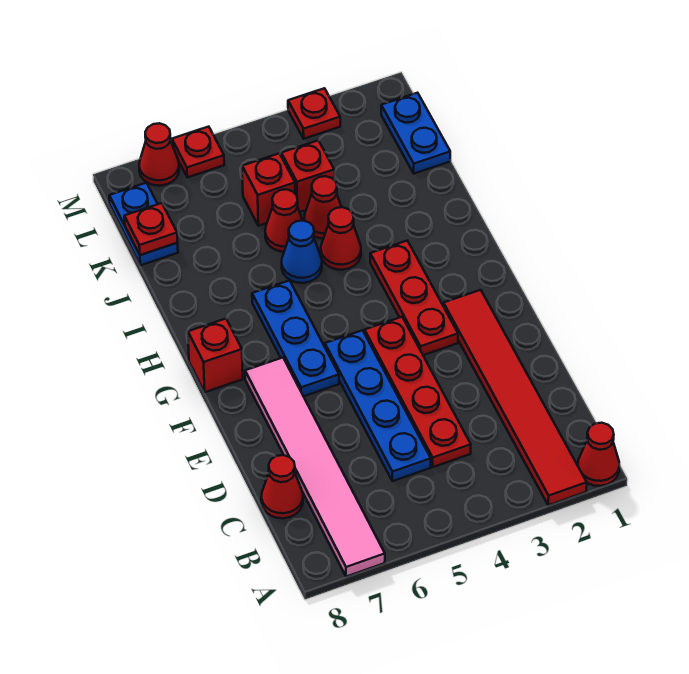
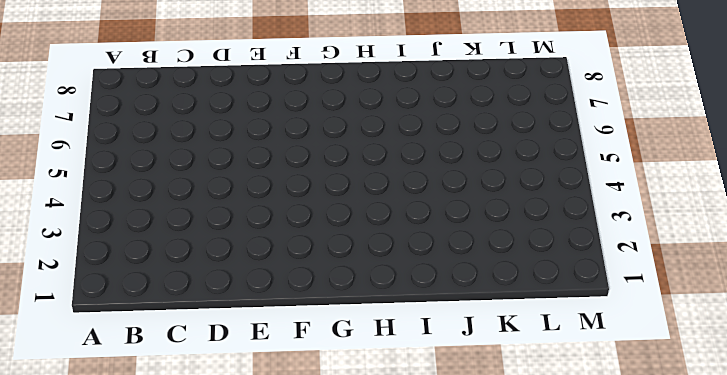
none -> red 1x1 cone [578,423,619,486]
none -> red 1x6 tile [443,290,587,505]
none -> pink 1x6 tile [245,358,385,577]

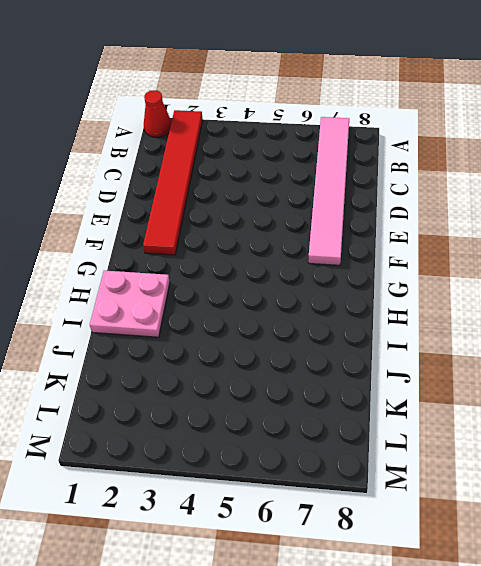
pink 2x2 plate [90,271,170,337] -> none
none -> red 1x4 plate [365,317,471,467]
none -> blue 1x4 plate [325,330,431,481]
none -> red 1x1 cone [261,455,303,518]

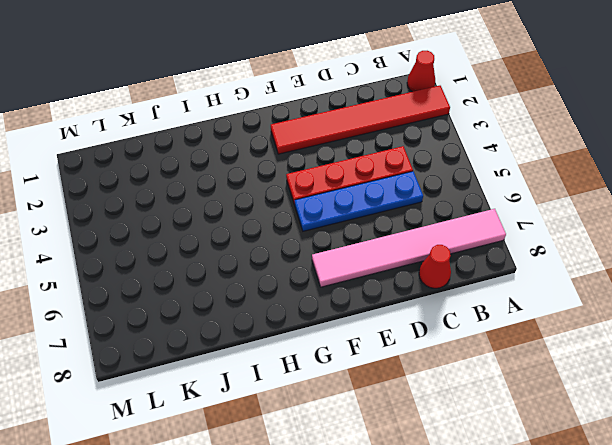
none -> red 1x3 plate [370,241,458,355]
none -> blue 1x3 plate [252,281,339,396]
none -> red 1x1 brick [188,319,243,392]

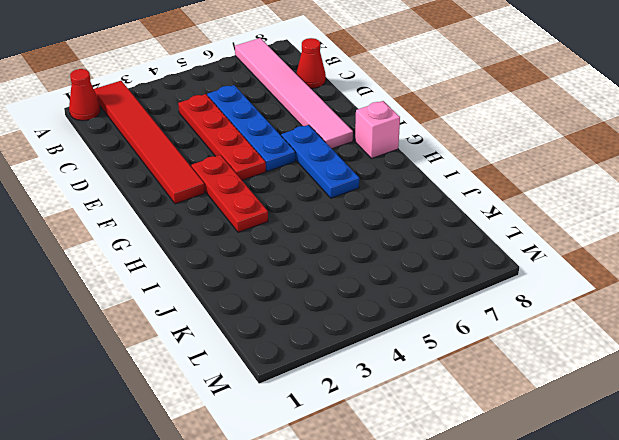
pink 1x1 brick [355,101,400,158] -> red 1x1 brick [188,319,243,392]
none -> red 1x1 cone [321,207,361,270]
none -> blue 1x1 cone [282,221,322,283]
none -> red 1x1 cone [304,176,341,238]

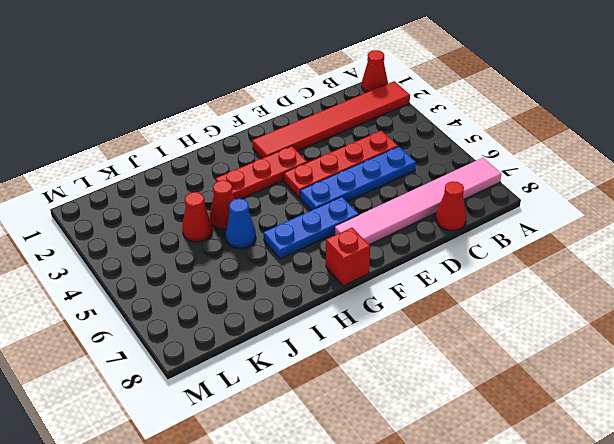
none -> red 1x1 cone [265,189,303,252]
none -> blue 1x2 plate [381,93,450,173]
none -> red 1x1 brick [281,140,334,212]

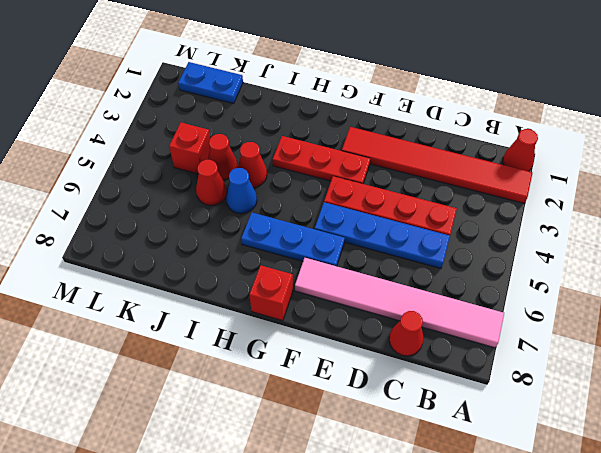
none -> red 1x1 brick [242,154,295,226]
none -> blue 1x2 plate [109,183,178,265]
none -> red 1x1 plate [288,88,340,139]

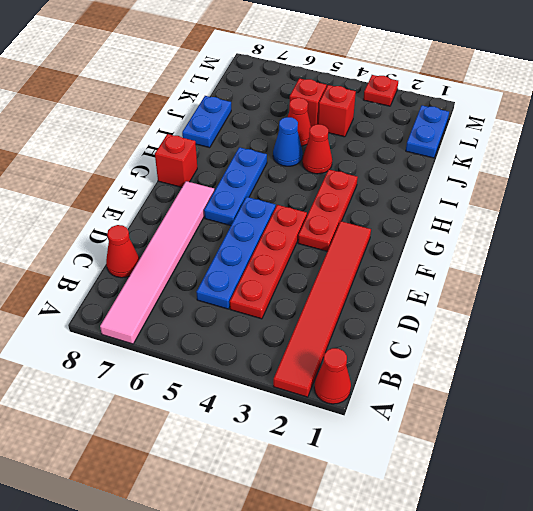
blue 1x2 plate [182,96,231,148] -> blue 1x2 plate moved to [109,183,178,265]
none -> red 1x1 cone [304,176,341,238]
none -> red 1x1 plate [172,127,224,177]
none -> red 1x1 cone [139,123,179,186]

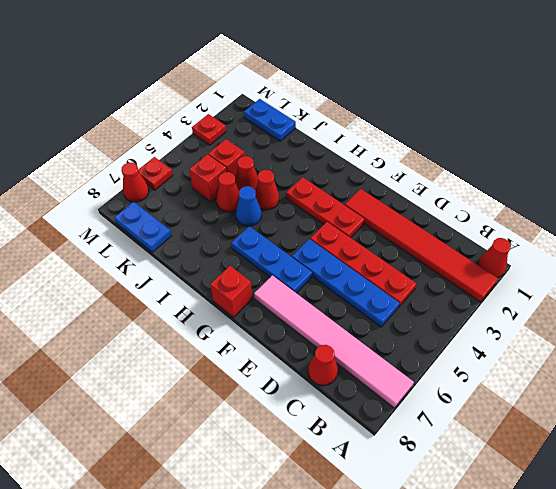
none -> red 1x1 plate [124,203,178,255]

